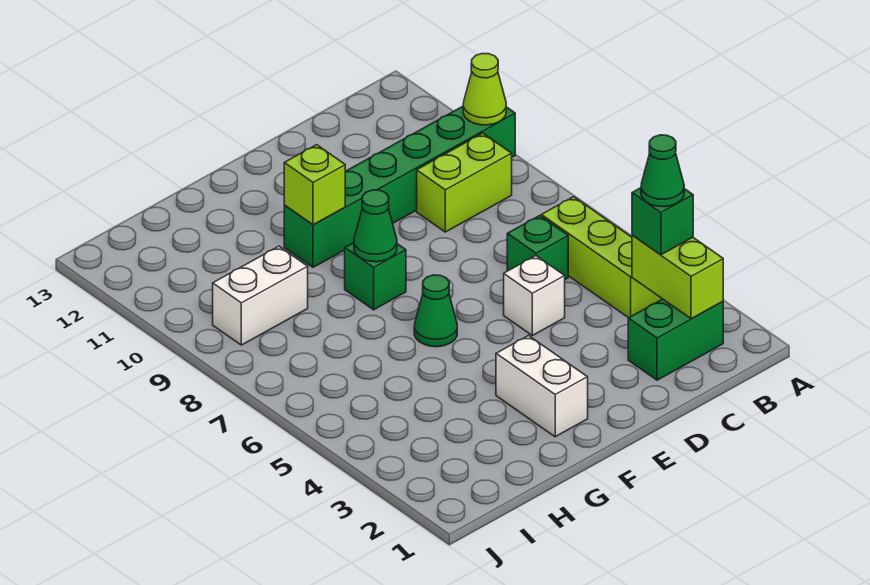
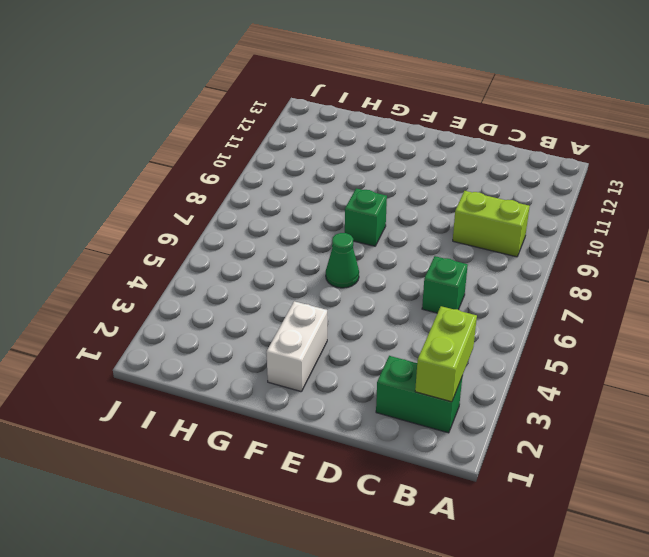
none -> green 1x6 brick [284,106,515,267]
none -> lime 1x3 brick [541,197,662,318]
none -> white 1x1 brick [504,256,565,336]

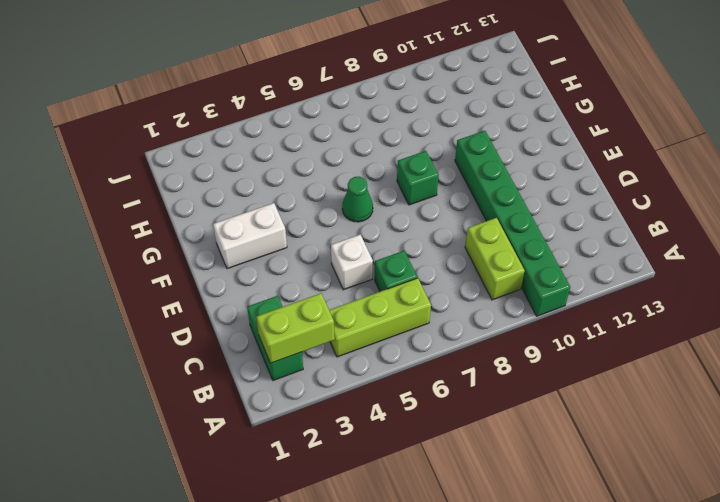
none -> white 1x2 brick [213,246,308,345]
none -> lime 1x1 cone [463,54,506,125]
none -> green 1x1 cone [354,190,397,262]

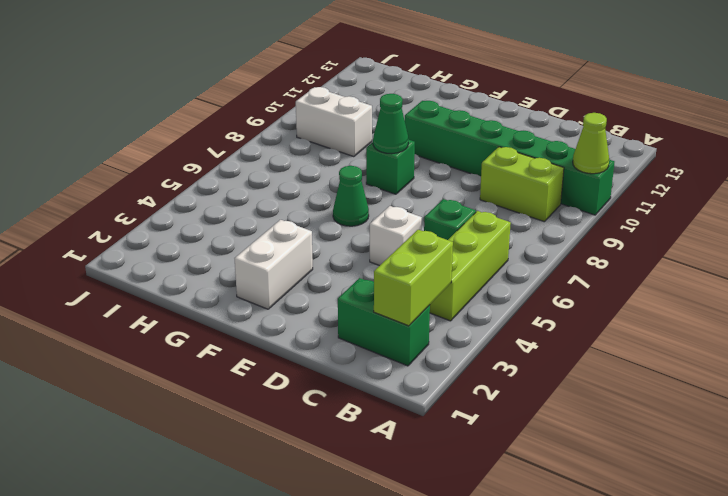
none -> lime 1x1 brick [284,145,345,225]
none -> green 1x1 brick [632,188,693,255]
none -> green 1x1 cone [641,135,684,207]

